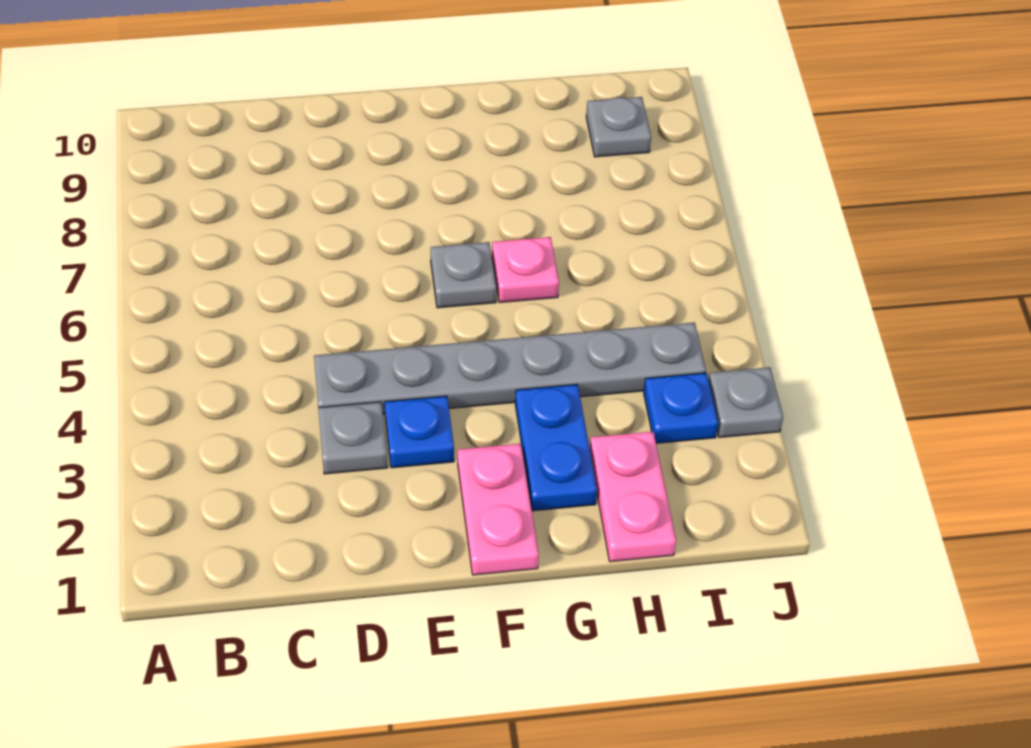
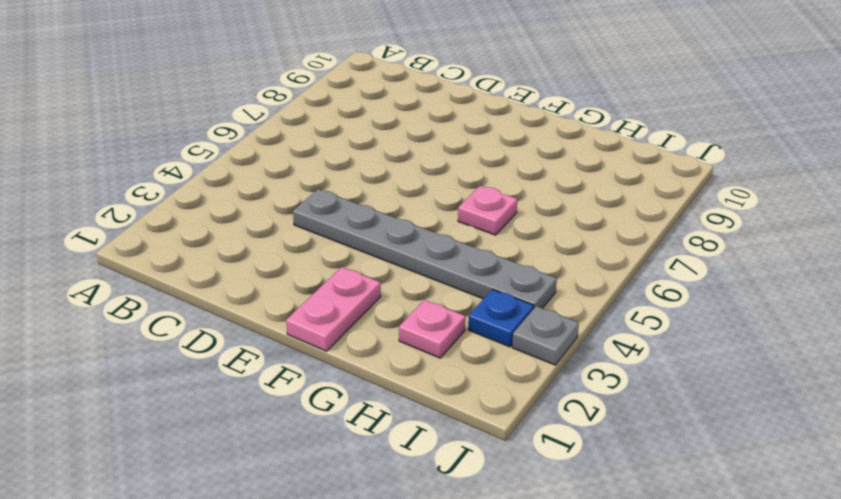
pink 1x1 plate [399,300,465,358] -> pink 1x2 plate [590,432,676,562]
none -> grey 1x1 plate [318,402,388,474]
none -> blue 1x1 plate [385,396,454,468]

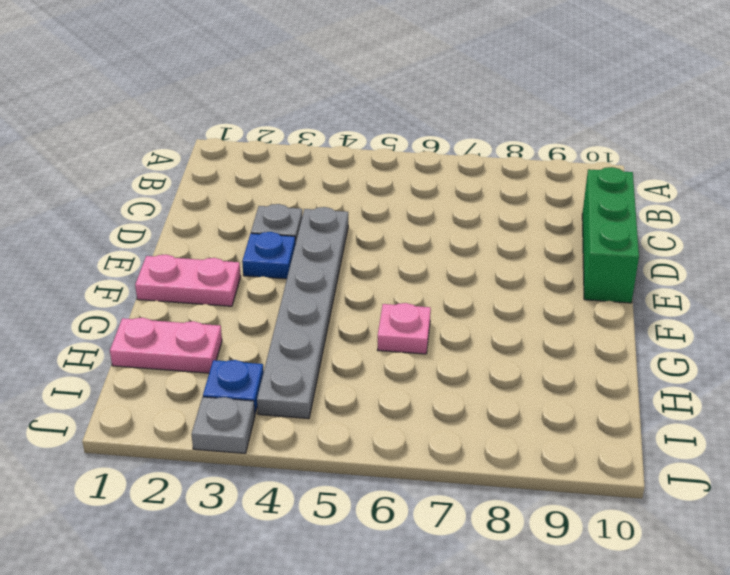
green 1x3 brick [582,167,639,303] -> none
none -> grey 1x1 plate [431,242,496,308]
none -> blue 1x2 plate [515,384,597,511]

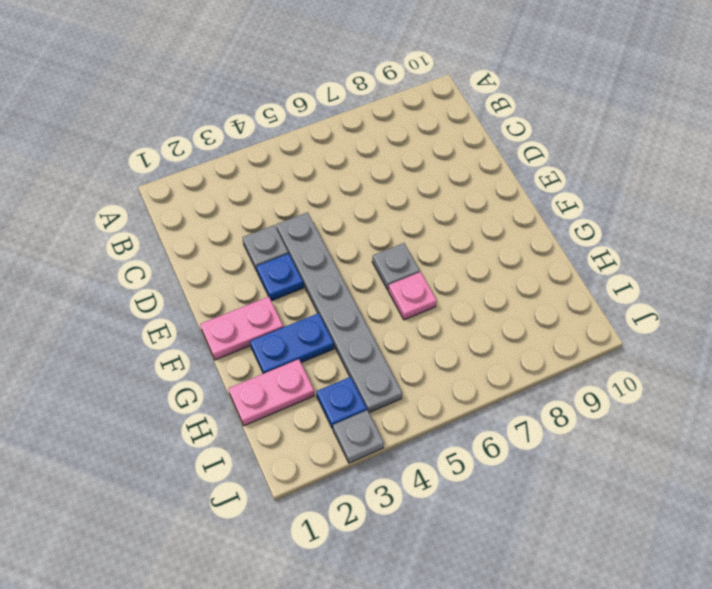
none -> grey 1x1 plate [586,97,651,157]

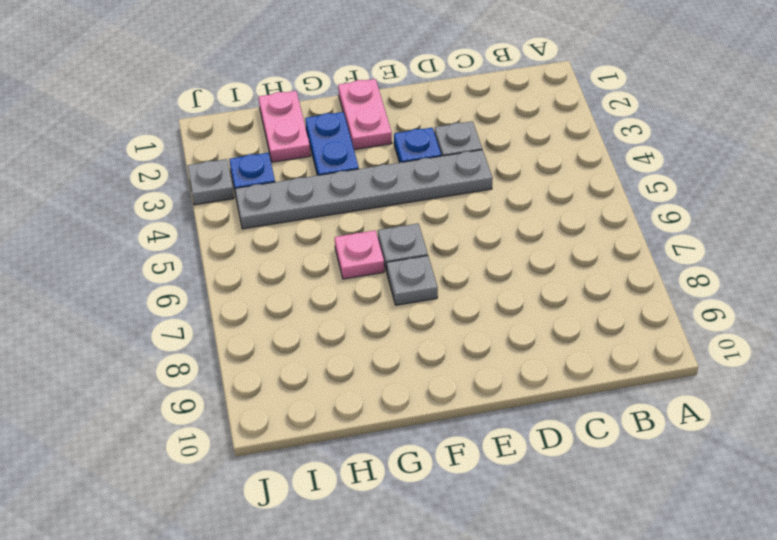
grey 1x1 plate [387,256,438,305] -> grey 1x1 plate moved to [586,97,651,157]

